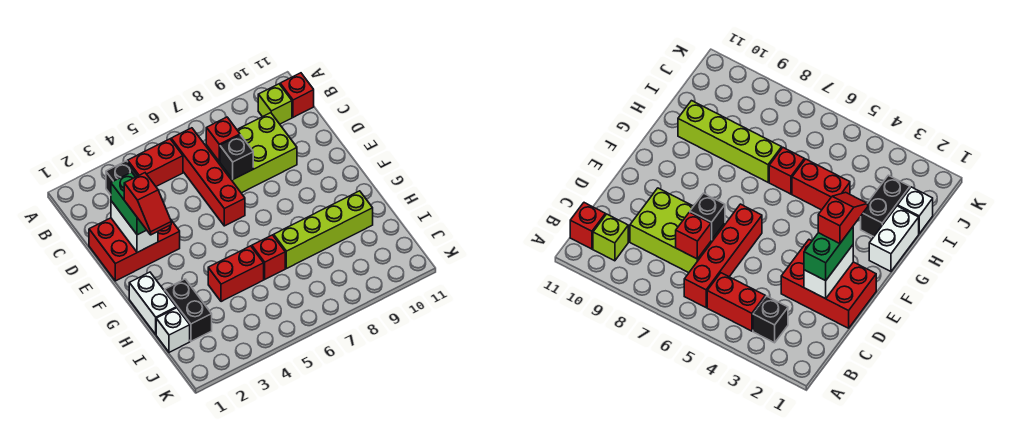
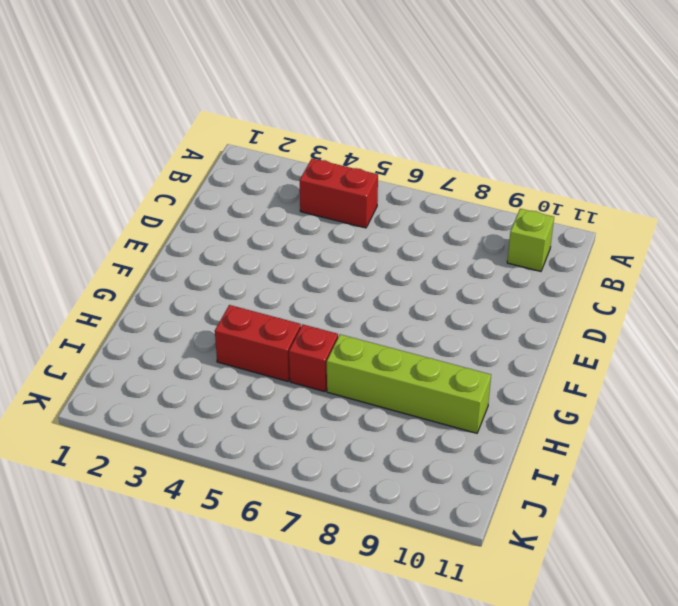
none -> black 1x1 brick [106,161,138,195]
none -> red 1x4 brick [171,128,245,226]
none -> red 1x1 brick [280,73,314,117]

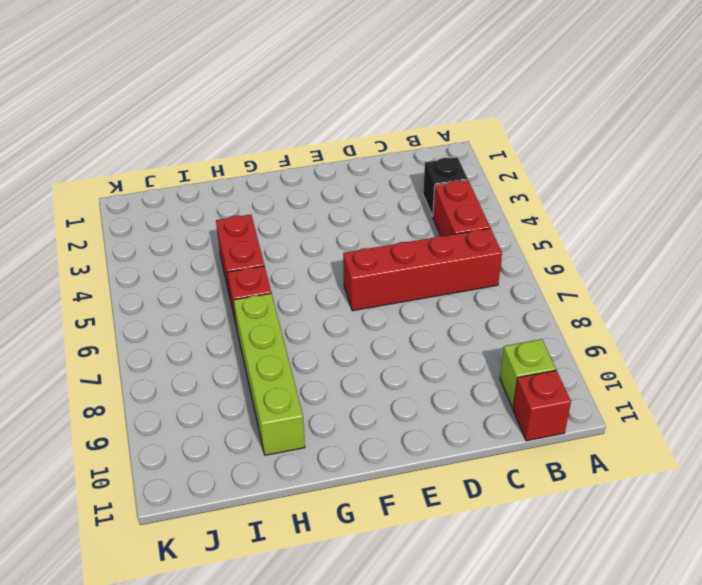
none -> lime 2x3 brick [206,113,297,193]
none -> red 2x3 brick [89,218,180,281]
none -> white 1x2 brick [129,272,176,334]

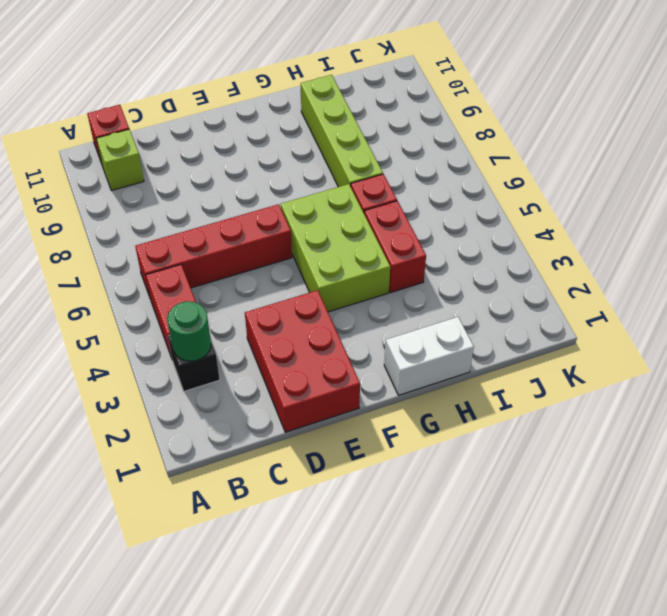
green 1x1 round brick [167,301,211,361] -> none
lime 2x3 brick [281,184,390,312] -> lime 2x3 brick moved to [206,113,297,193]
none -> black 1x2 brick [165,279,212,341]
none -> white 1x1 brick [156,308,190,352]
none -> red 1x1 brick [206,117,240,162]

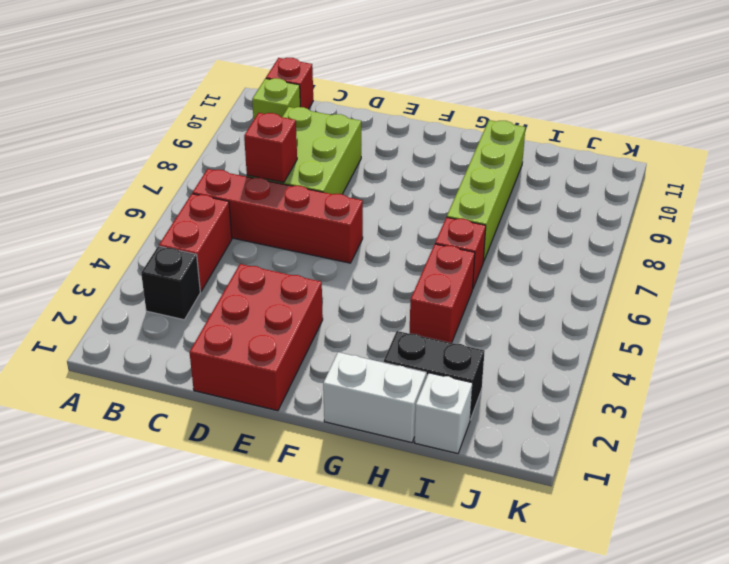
none -> white 1x2 brick [111,201,158,252]
none -> black 1x1 brick [220,135,253,179]
none -> green 1x2 brick [111,172,146,235]

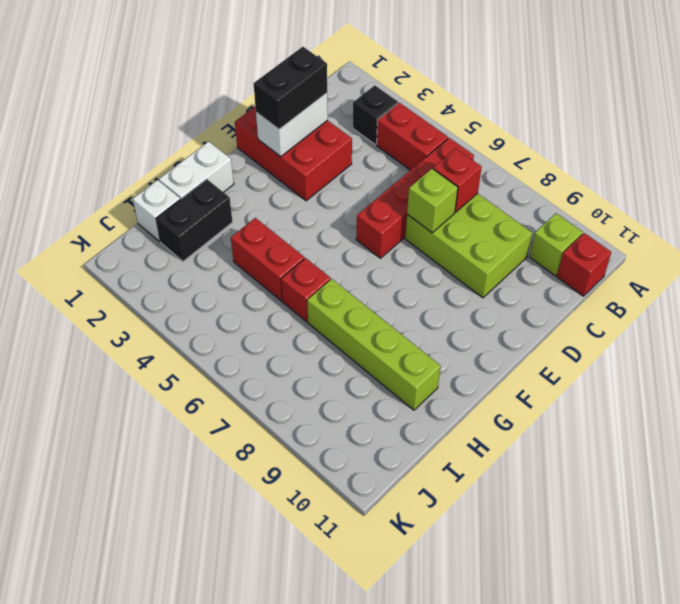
black 1x2 brick [253,47,327,129] -> green 1x2 brick [111,172,146,235]
lime 1x1 brick [407,169,458,233] -> black 1x1 brick [220,135,253,179]
none -> red 1x2 slope [124,173,171,235]

